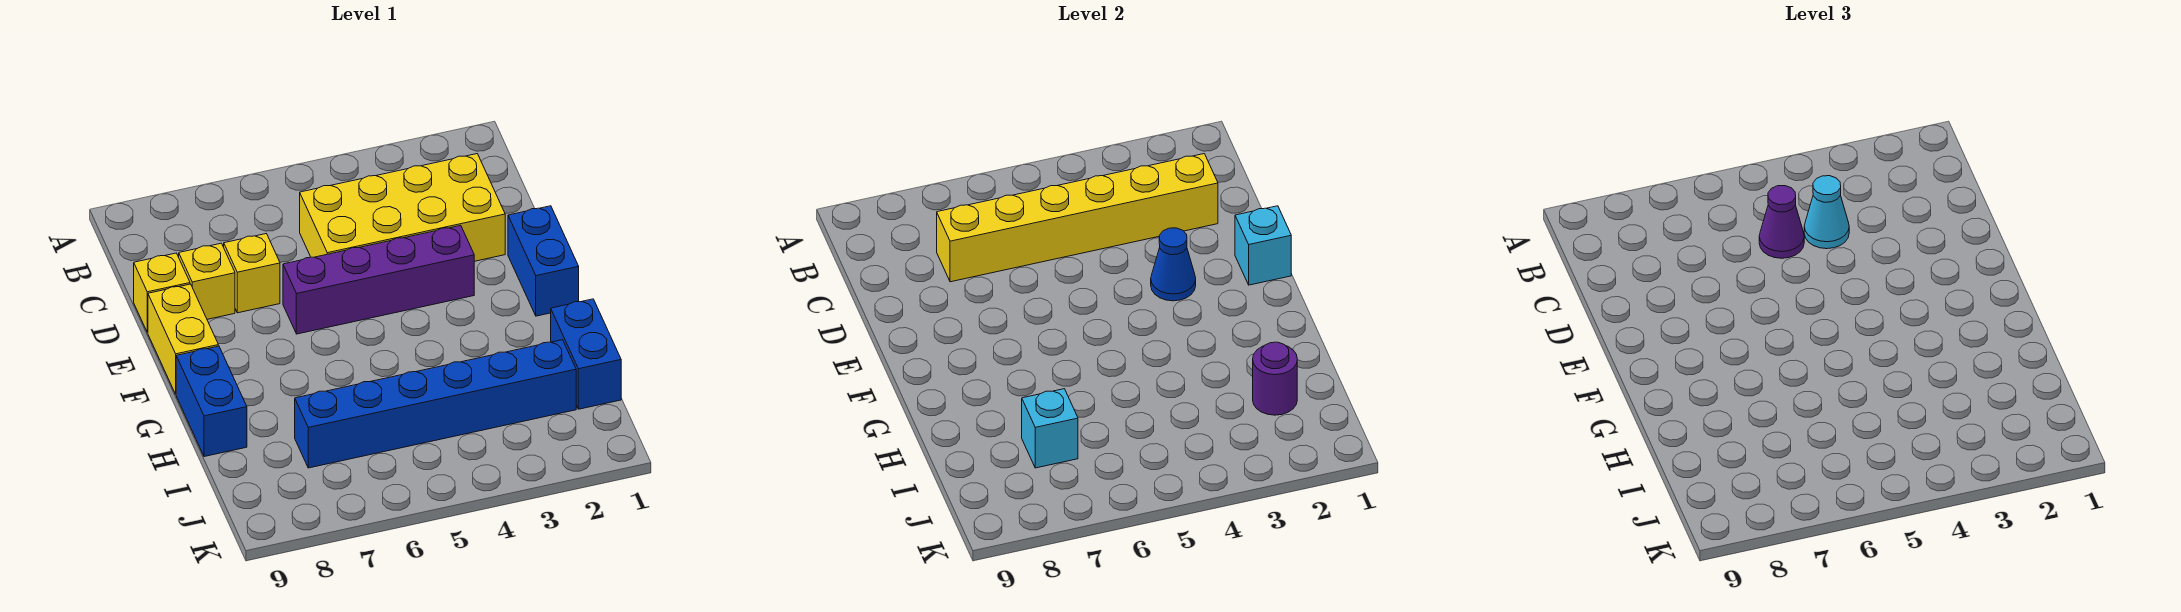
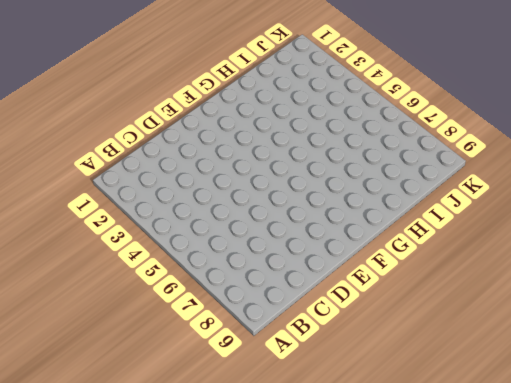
none -> yellow 2x4 brick [300,154,505,261]
none -> yellow 1x1 brick [224,234,280,313]
none -> yellow 1x1 brick [179,243,235,319]

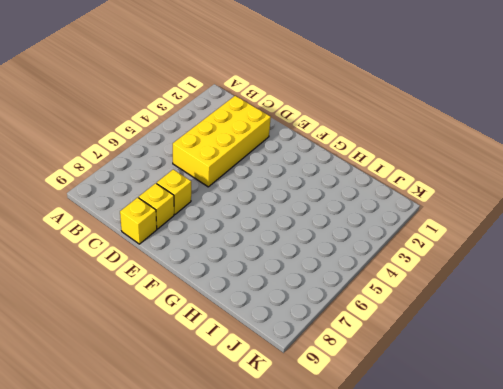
none -> blue 1x2 brick [508,206,579,316]
none -> purple 1x4 brick [283,225,474,334]
none -> yellow 1x2 brick [148,284,218,394]

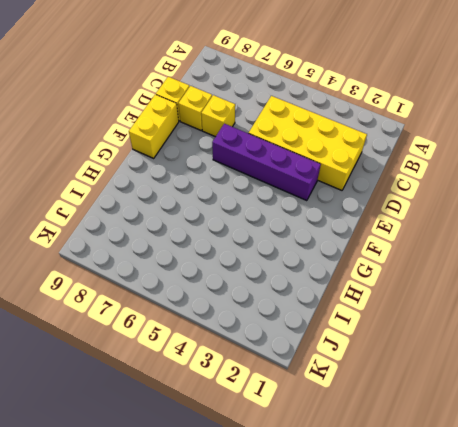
none -> blue 1x2 brick [508,206,579,316]
none -> blue 1x2 brick [176,346,247,457]
none -> blue 1x2 brick [551,299,621,409]

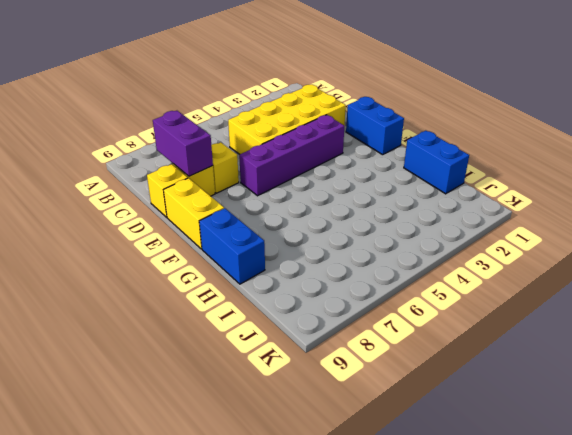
purple 1x2 brick [153,111,213,176] -> none
none -> blue 1x6 brick [295,340,576,468]
none -> yellow 1x6 brick [937,154,1218,282]
none -> cyan 1x1 brick [1235,206,1291,285]

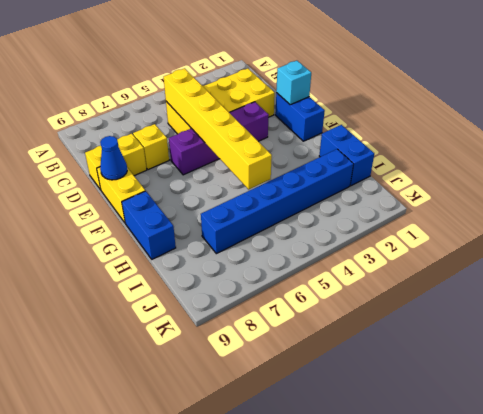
yellow 1x6 brick [164,69,272,189] -> yellow 1x6 brick turned to [937,154,1218,282]
blue 1x1 cone [100,136,127,180] -> blue 1x1 cone moved to [1151,228,1196,301]
none -> purple 1x1 round brick [1253,342,1297,415]
none -> cyan 1x1 brick [1022,389,1078,468]
none -> cyan 1x1 cone [1804,176,1849,249]

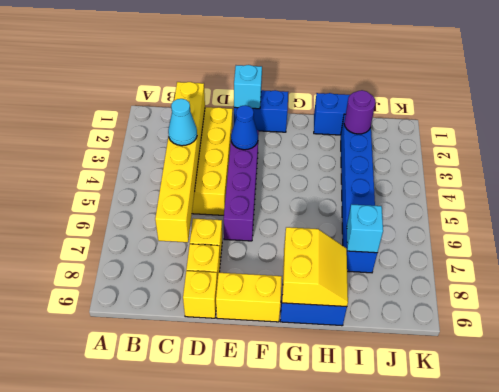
yellow 2x2 slope [282,227,348,307] -> none
none -> purple 1x1 cone [1759,186,1804,258]

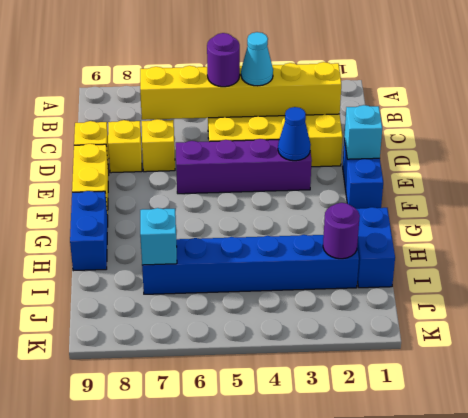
purple 1x1 round brick [207,33,240,87] -> purple 1x1 cone [1759,186,1804,258]

